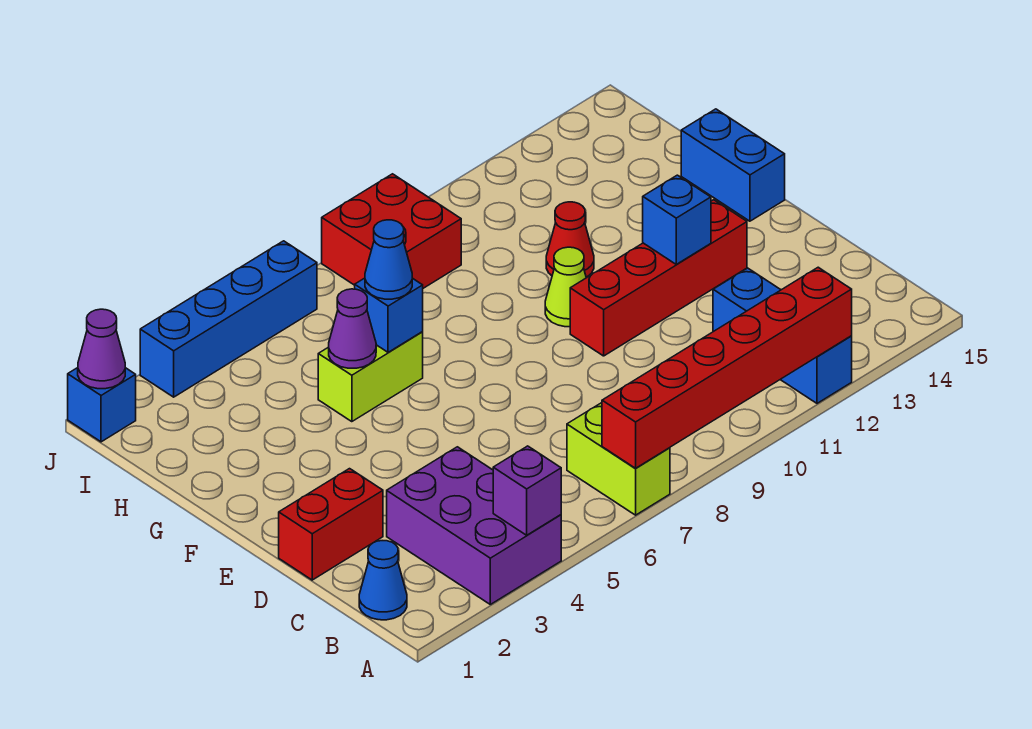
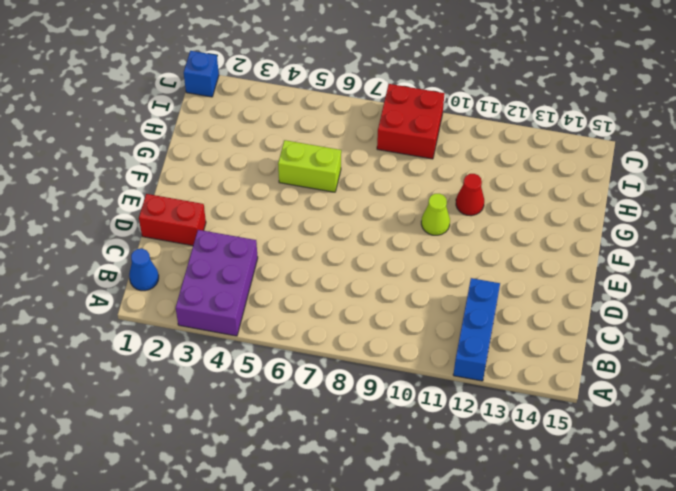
none -> lime 1x2 brick [567,403,670,515]
none -> red 1x4 brick [570,200,747,356]
none -> blue 1x2 brick [681,109,785,221]

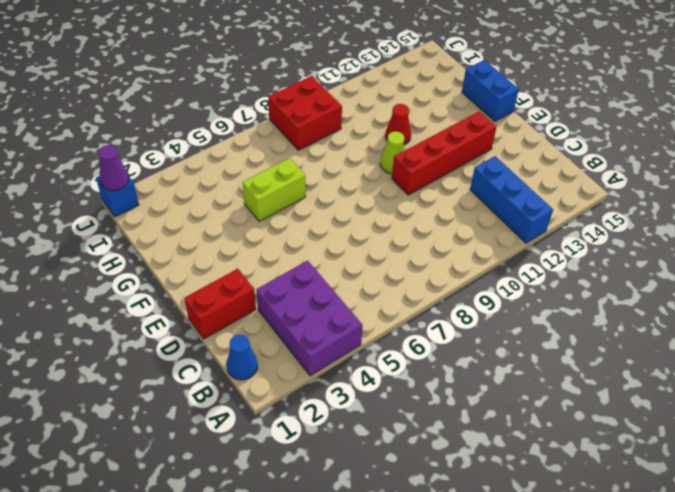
none -> lime 1x2 brick [567,403,670,515]
none -> blue 1x4 brick [140,241,317,397]
none -> purple 1x1 brick [493,446,561,535]

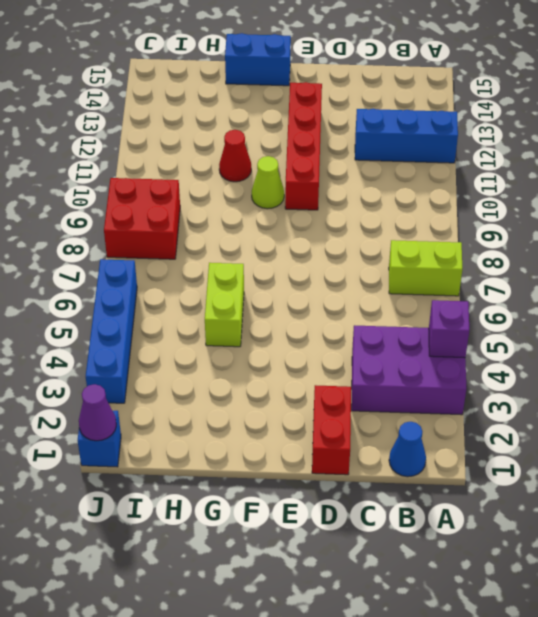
none -> red 1x6 brick [602,267,852,468]
none -> blue 1x1 brick [643,175,711,265]
none -> purple 1x1 cone [329,289,376,368]

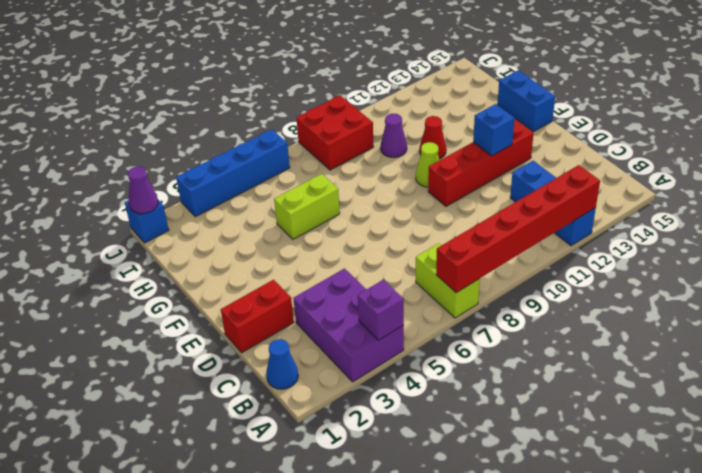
purple 1x1 cone [381,114,407,158] -> purple 1x1 cone moved to [329,289,376,368]
none -> blue 1x1 brick [355,278,423,352]
none -> blue 1x1 cone [365,220,412,299]

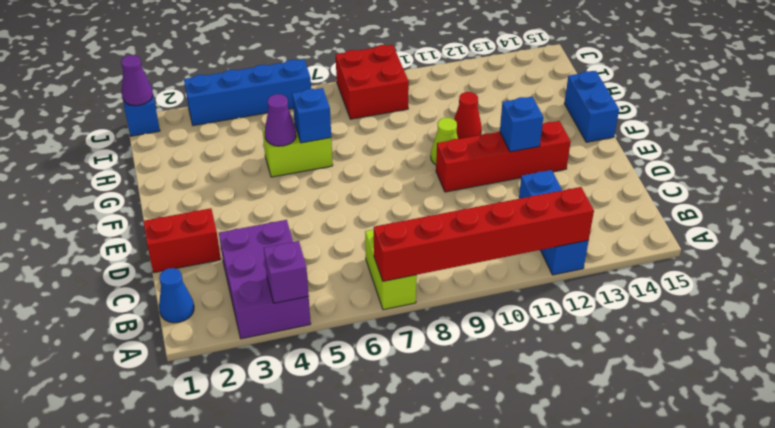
none -> blue 1x1 cone [365,220,412,299]

